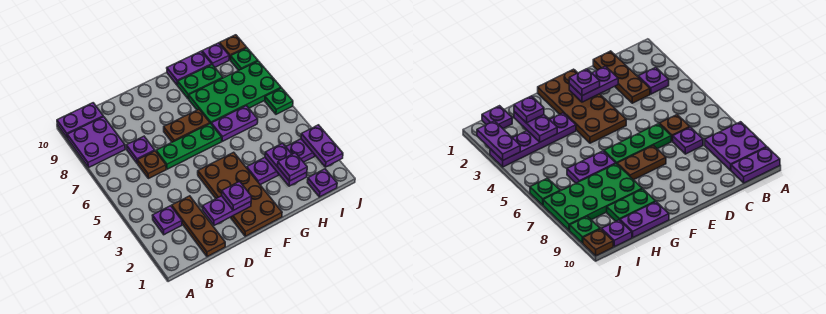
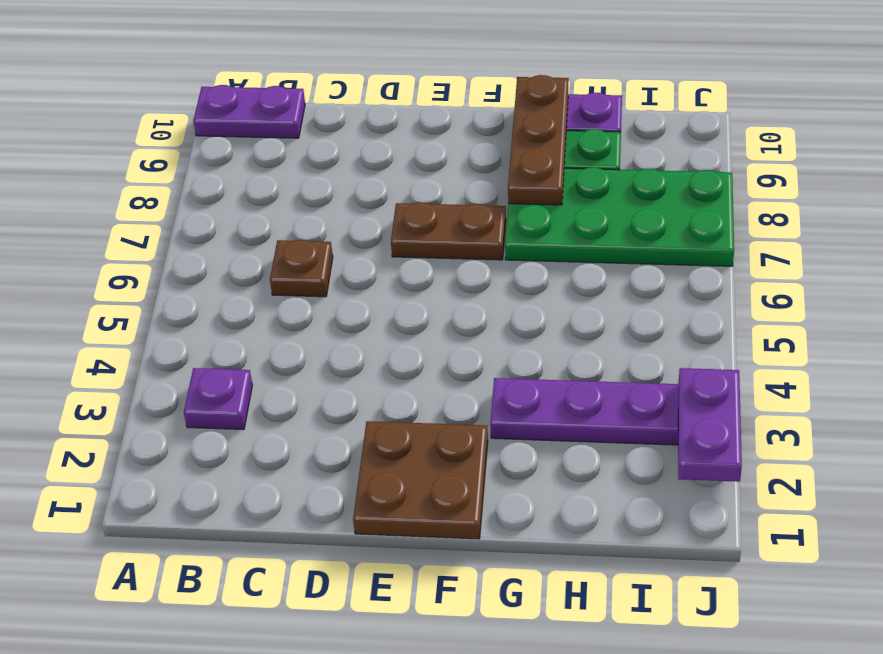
brown 2x2 plate [353,421,488,539] -> brown 2x4 plate [198,152,282,236]
brown 1x3 plate [508,75,569,205] -> brown 1x3 plate moved to [172,196,225,257]
none -> purple 2x2 plate [67,117,125,167]
none -> purple 1x1 plate [126,136,155,163]
none -> green 1x3 plate [156,123,222,169]

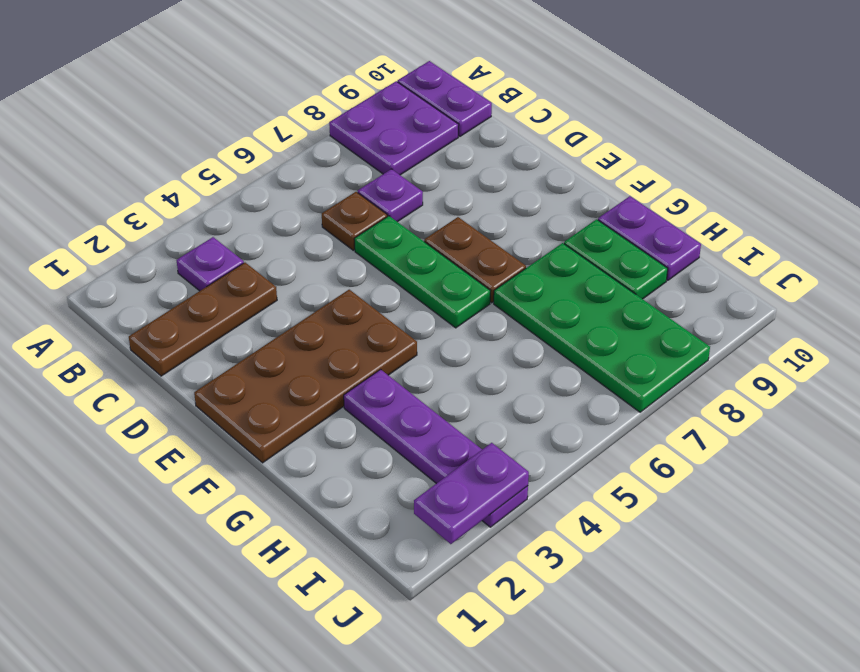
none -> purple 1x2 plate [211,106,258,141]
none -> purple 1x1 plate [307,169,337,197]
none -> purple 1x1 plate [202,43,229,67]

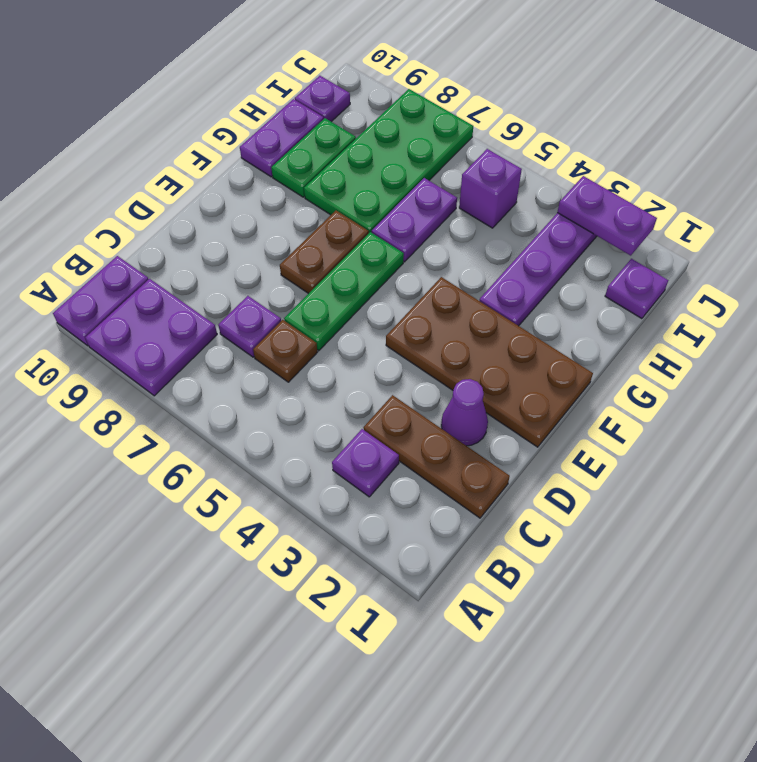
purple 1x1 cone [441,379,488,446] -> none
purple 1x1 brick [459,149,522,228] -> none
none -> green 1x1 plate [265,88,293,114]
none -> green 1x1 plate [231,48,258,70]
none -> brown 1x1 plate [219,35,247,60]

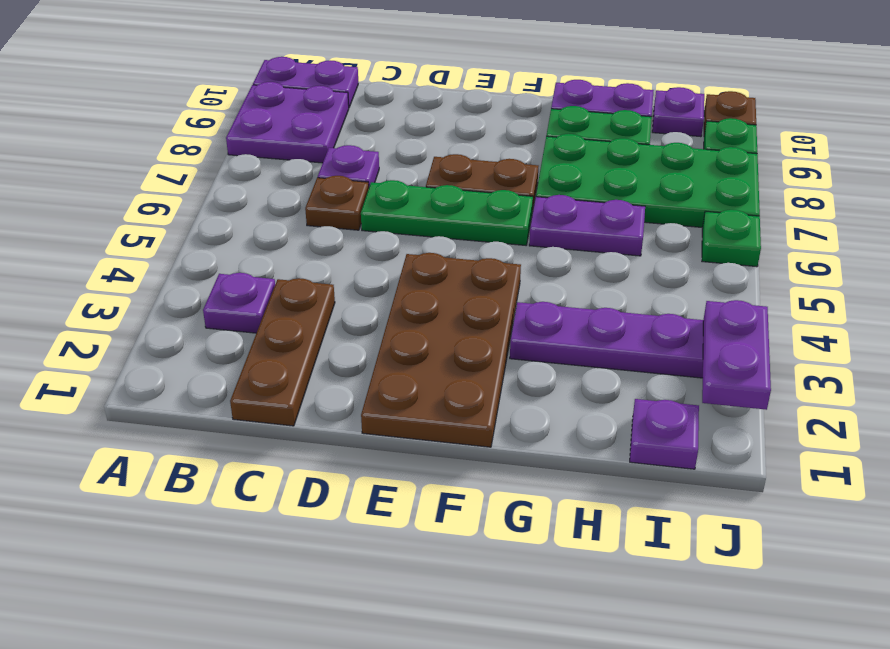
none -> purple 1x2 plate [203,196,251,225]
none -> purple 1x2 plate [265,143,307,186]
none -> purple 1x1 plate [222,181,251,210]

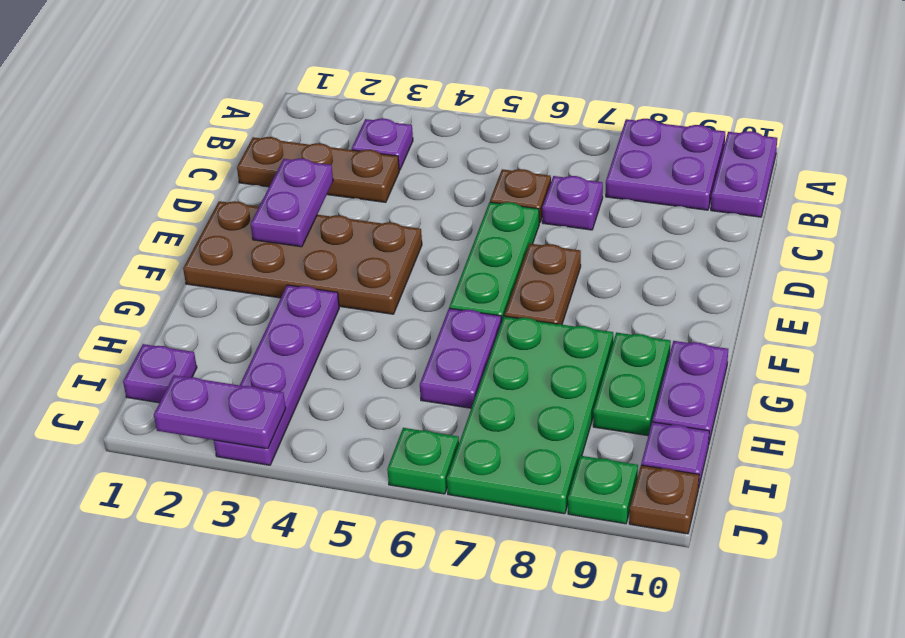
none -> purple 1x2 plate [265,143,307,186]
none -> purple 1x1 plate [222,181,251,210]
none -> purple 1x1 plate [278,153,307,181]

